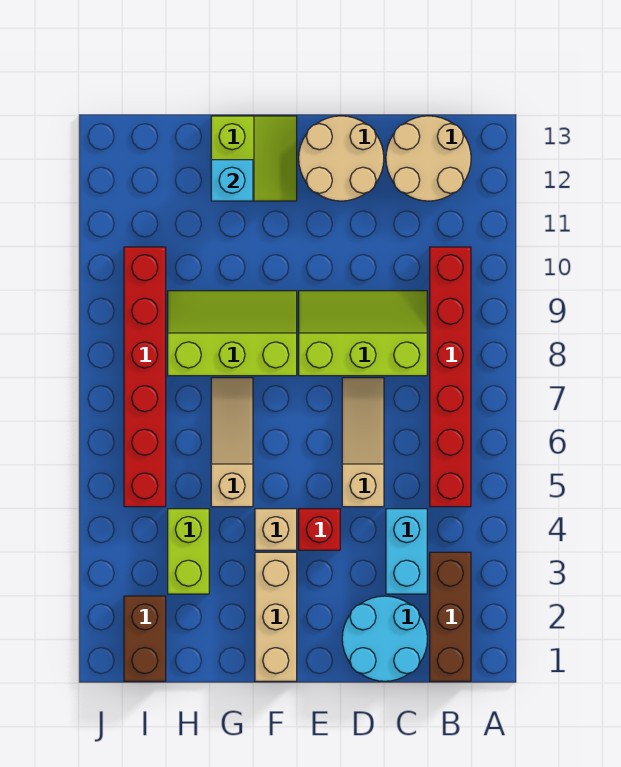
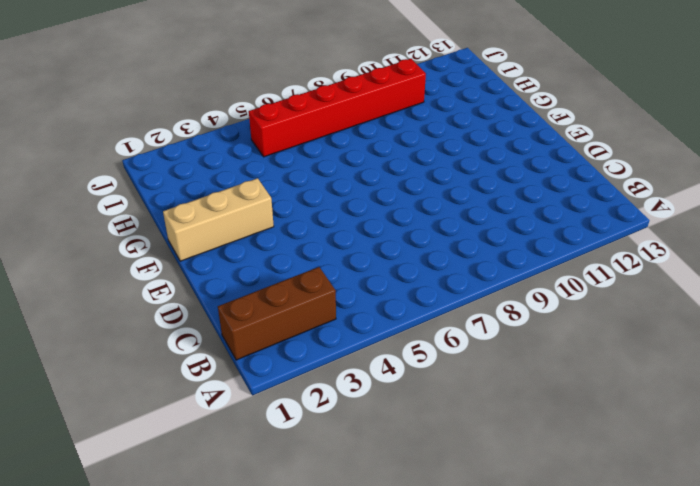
none -> red 1x6 brick [430,247,471,507]
none -> tan 2x2 round brick [386,116,471,201]
none -> cyan 2x2 round brick [342,596,427,681]

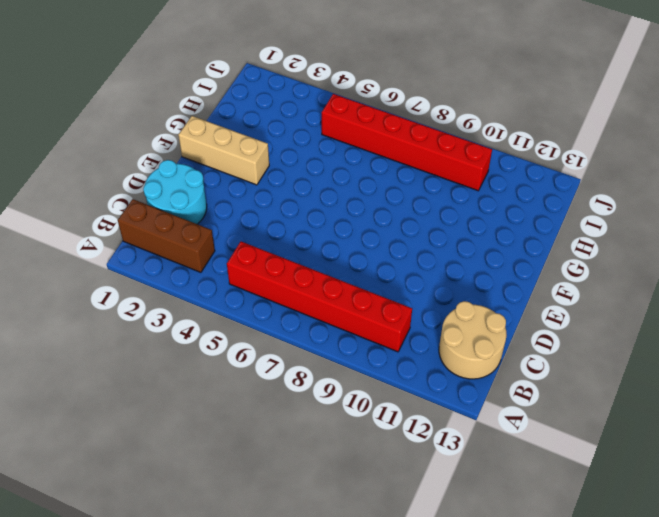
none -> cyan 1x2 brick [386,509,427,594]
none -> lime 2x3 slope [299,291,427,376]
none -> tan 1x3 slope [342,378,384,507]

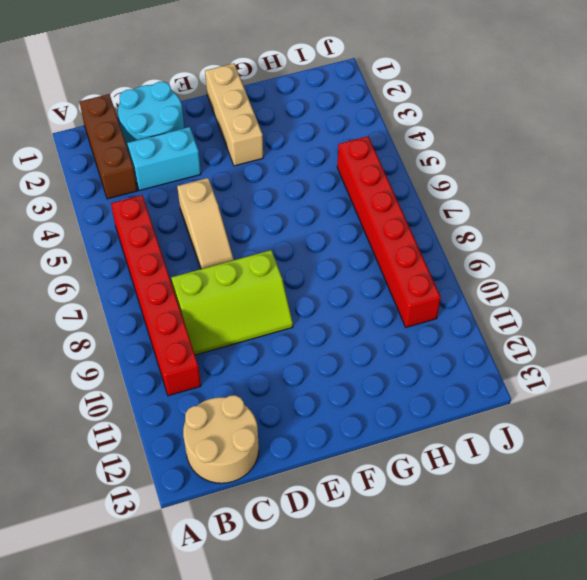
cyan 1x2 brick [127,127,201,191] -> cyan 1x2 brick turned to [386,509,427,594]
none -> tan 2x2 round brick [299,116,384,201]
none -> red 1x1 brick [299,509,340,550]
none -> tan 1x1 brick [255,509,297,550]

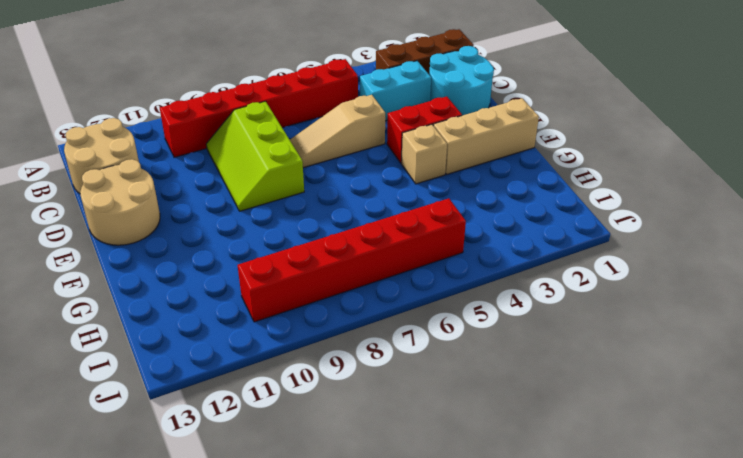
red 1x2 brick [387,97,462,163] -> red 1x1 brick [299,509,340,550]
none -> lime 2x3 slope [168,291,297,376]
none -> lime 2x2 slope [211,116,297,201]
none -> tan 1x3 slope [211,378,253,507]

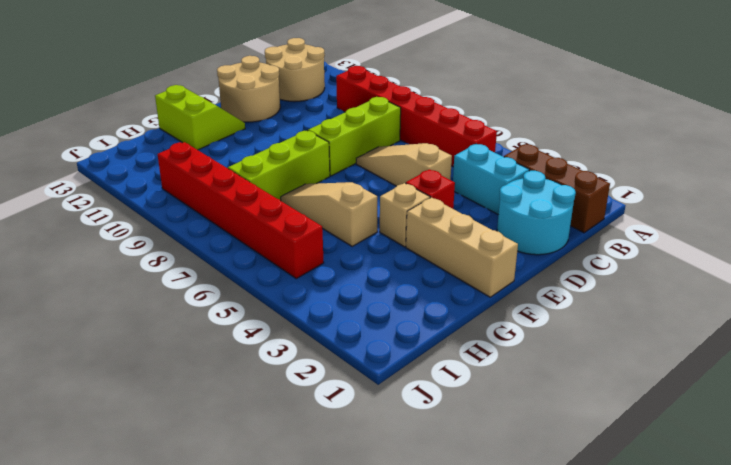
none -> lime 1x2 brick [168,509,209,594]
none -> brown 1x2 brick [124,596,166,681]
none -> cyan 1x1 brick [211,160,253,201]

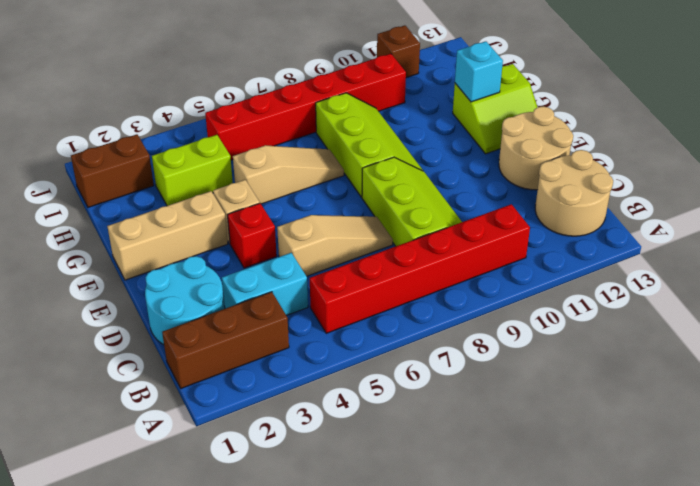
brown 1x1 brick [377,25,420,78] -> none

